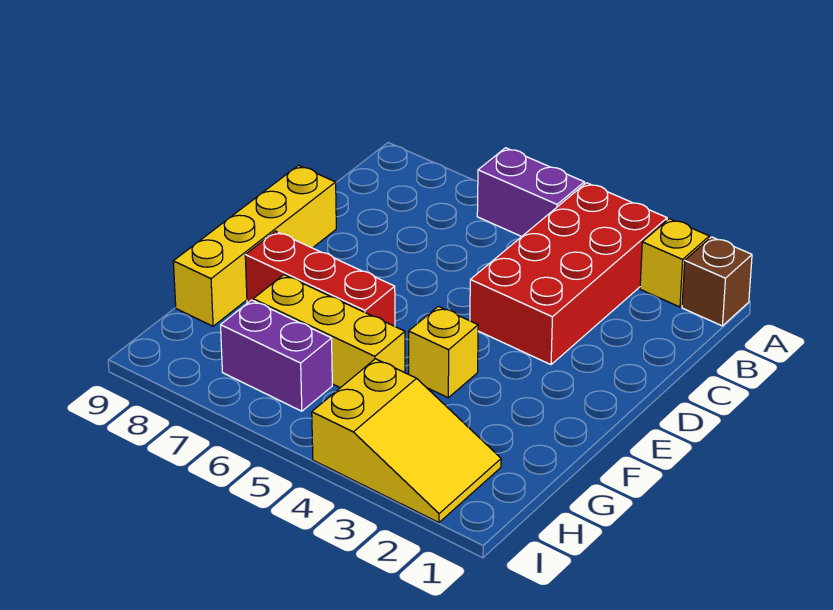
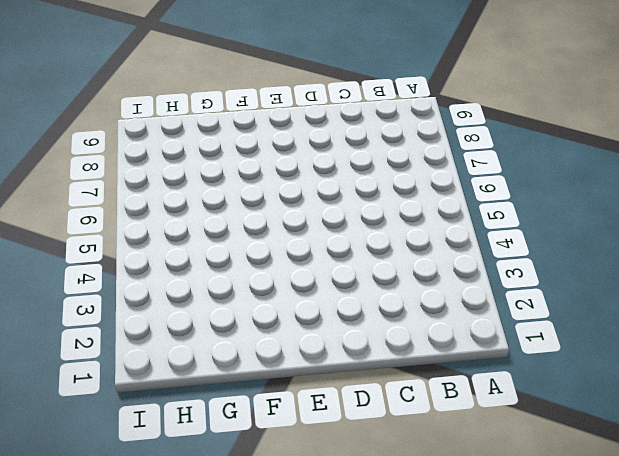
none -> brown 1x1 brick [682,237,752,326]
none -> yellow 1x1 brick [640,219,709,307]

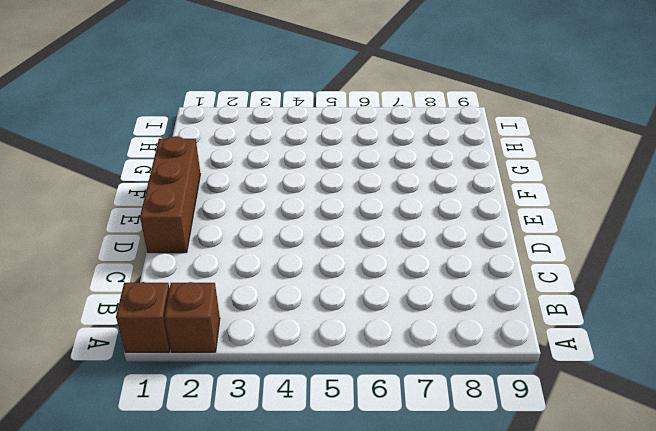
brown 1x1 brick [164,282,220,352] -> yellow 1x1 brick [640,219,709,307]
brown 1x3 brick [140,136,200,253] -> none
none -> red 2x4 brick [470,183,667,365]
none -> purple 1x2 brick [477,148,584,237]

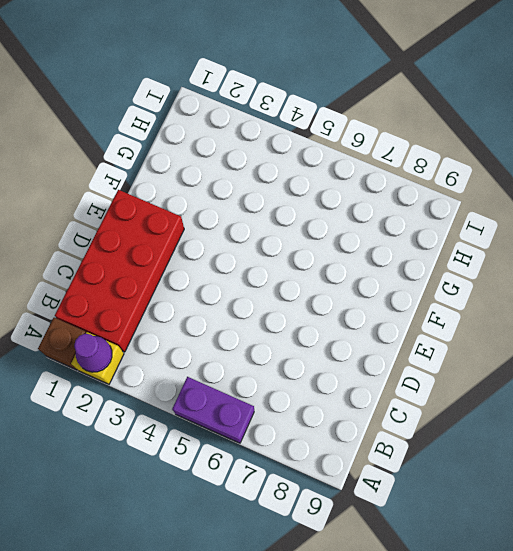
purple 1x1 cone [74,334,112,372] -> none
red 2x4 brick [55,190,184,352] -> red 2x4 brick moved to [470,183,667,365]
none -> yellow 1x4 brick [173,165,336,326]
none -> yellow 1x1 brick [409,306,478,398]

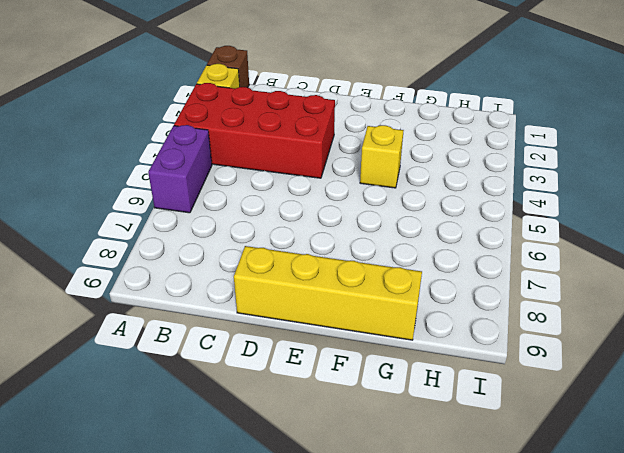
none -> red 1x3 brick [245,231,395,326]
none -> yellow 1x3 brick [253,275,405,388]

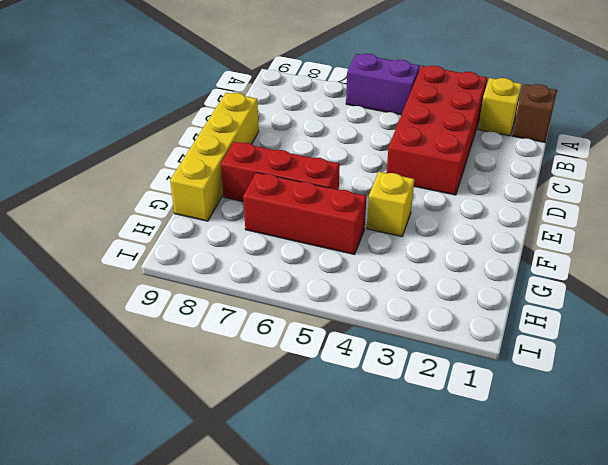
red 1x3 brick [243,172,367,255] -> yellow 1x3 brick [253,275,405,388]
none -> yellow 2x3 slope [312,359,501,523]
none -> purple 1x2 brick [221,300,332,411]

